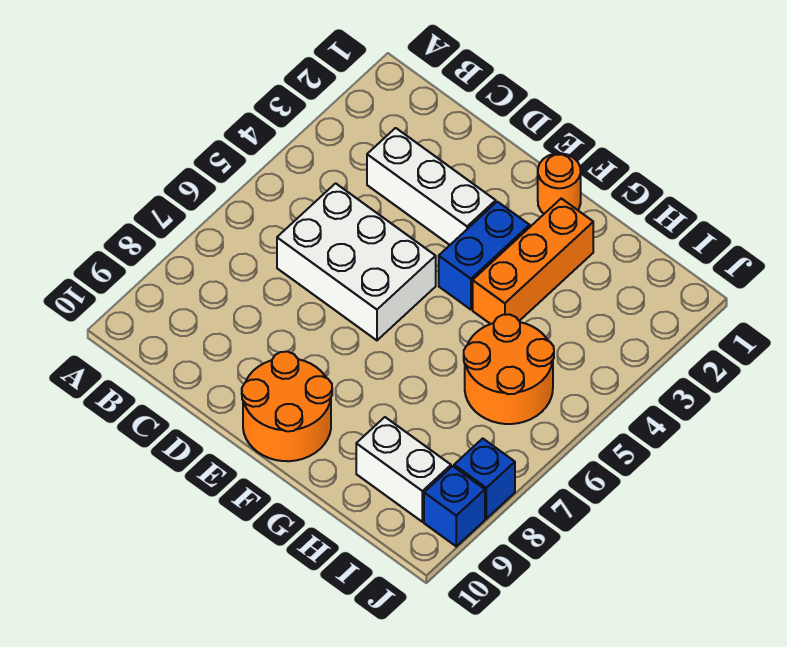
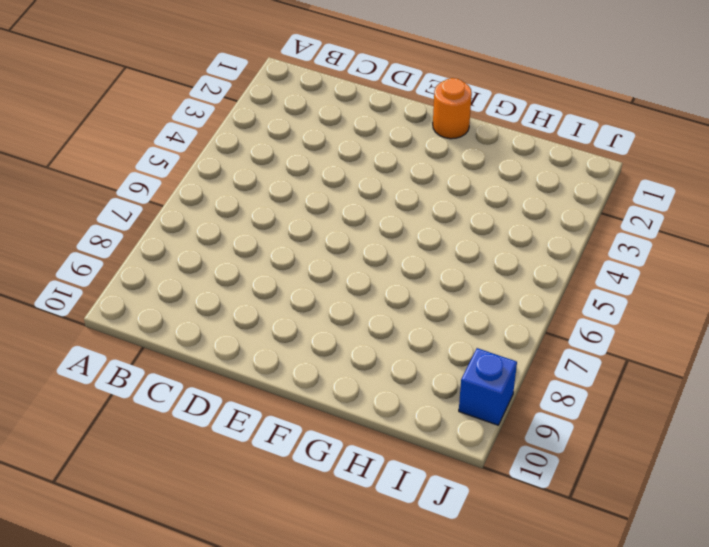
none -> white 1x3 brick [367,128,496,245]
none -> white 2x3 brick [277,183,436,340]

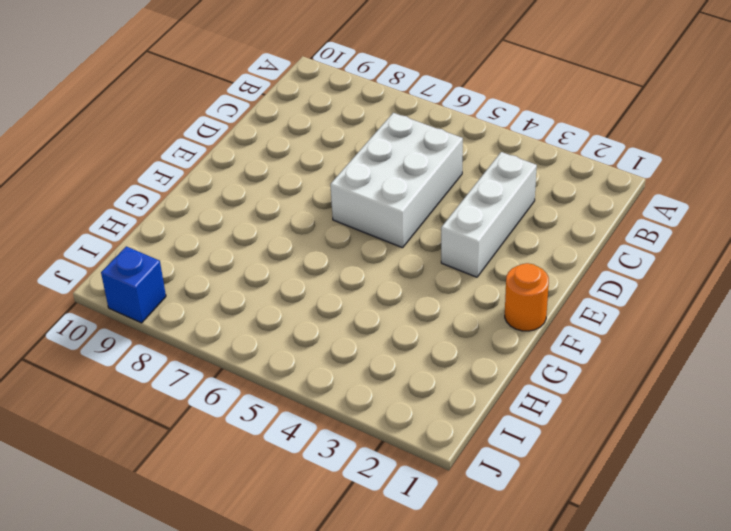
none -> orange 2x2 round brick [242,352,332,461]
none -> blue 1x2 brick [439,202,530,310]

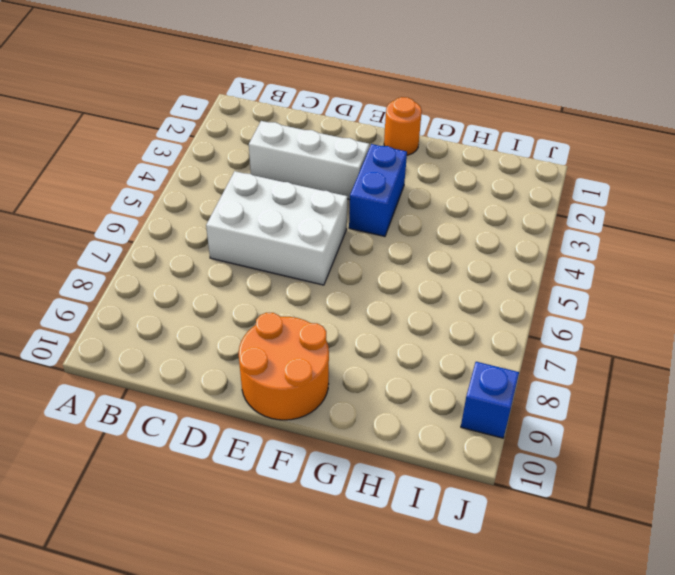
none -> orange 1x3 brick [473,198,593,324]
none -> orange 2x2 round brick [464,314,554,424]

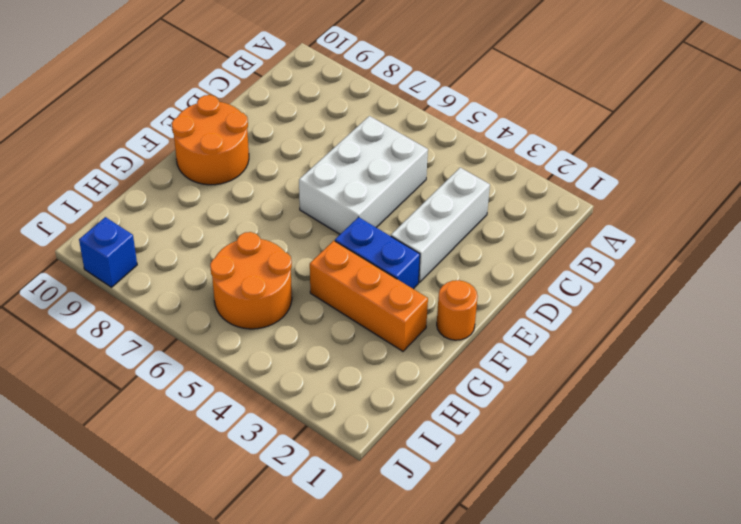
none -> white 1x2 brick [356,417,451,522]
none -> blue 1x1 brick [454,438,515,519]

